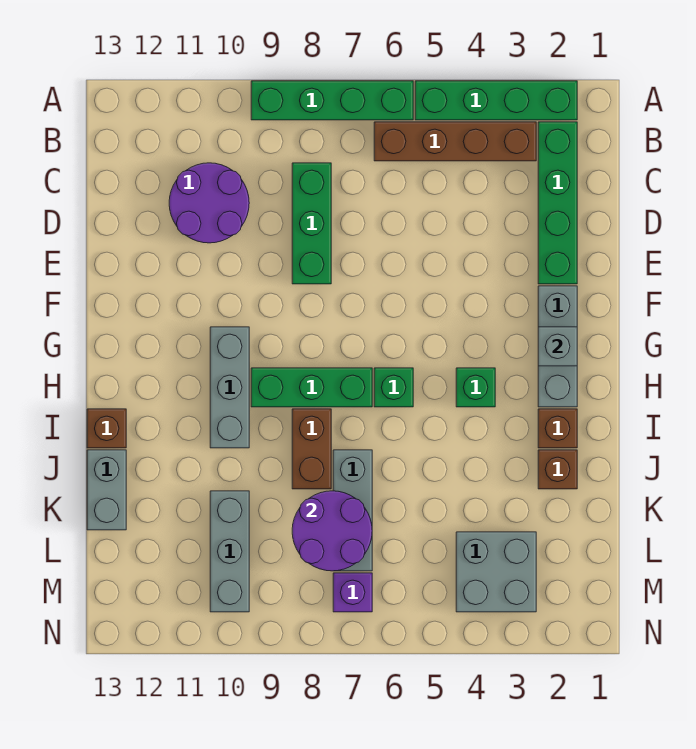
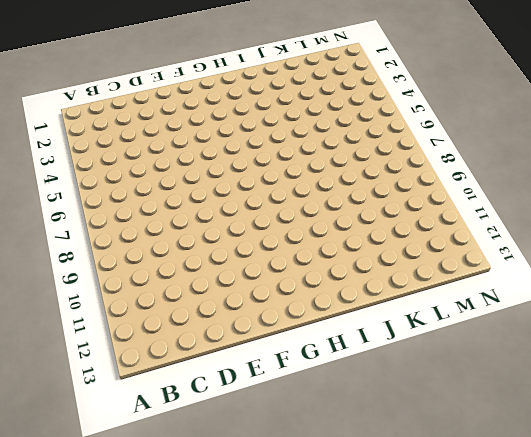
none -> green 1x4 brick [415,81,577,120]
none -> green 1x4 brick [251,81,413,120]
none -> green 1x4 brick [538,122,577,284]

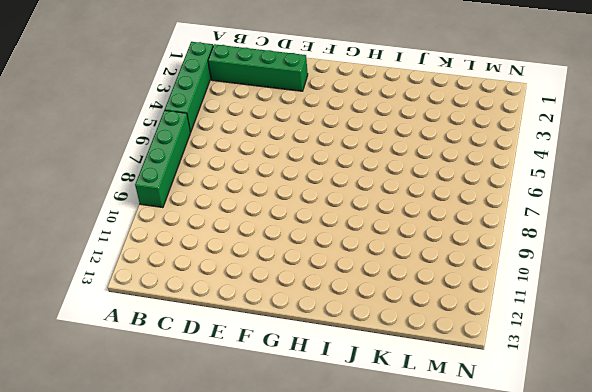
none -> brown 1x4 brick [374,122,536,161]
none -> green 1x3 brick [292,163,331,284]
none -> purple 2x2 round brick [169,163,249,243]

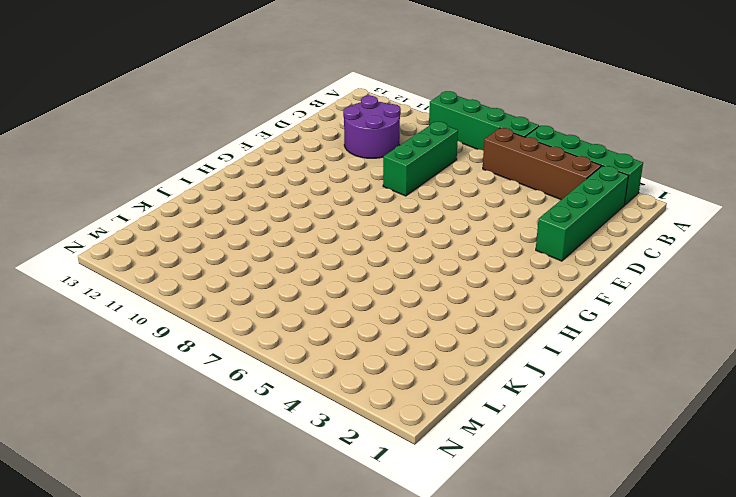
none -> grey 1x3 brick [538,286,577,407]
none -> grey 1x3 brick [210,327,249,448]
none -> green 1x1 brick [456,368,495,407]

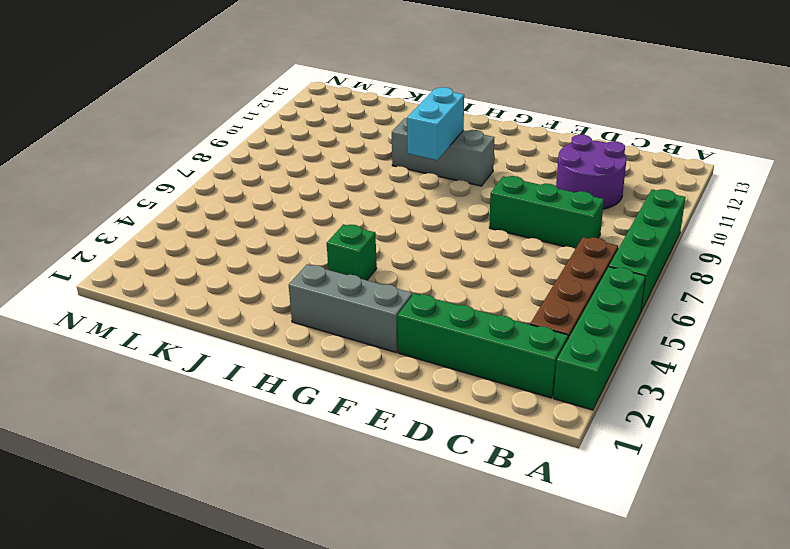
cyan 1x2 brick [407,87,464,160] -> none
none -> green 1x1 brick [374,368,413,407]
none -> green 1x3 brick [251,368,372,407]
none -> brown 1x1 brick [538,409,577,448]

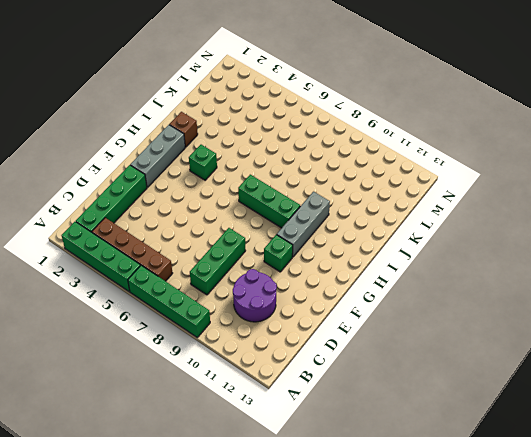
green 1x1 brick [264,235,293,272] -> green 1x1 brick moved to [374,368,413,407]
none -> brown 1x2 brick [292,409,331,489]
none -> brown 1x1 brick [87,409,126,448]
none -> brown 1x1 brick [538,450,577,489]

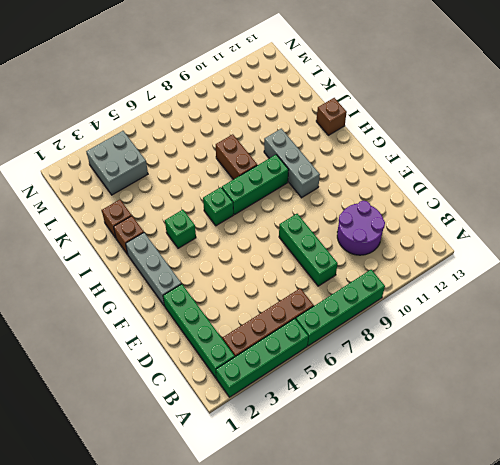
none -> grey 1x3 brick [333,450,372,571]
none -> grey 1x2 brick [87,450,126,530]
none -> grey 1x3 brick [210,491,249,612]

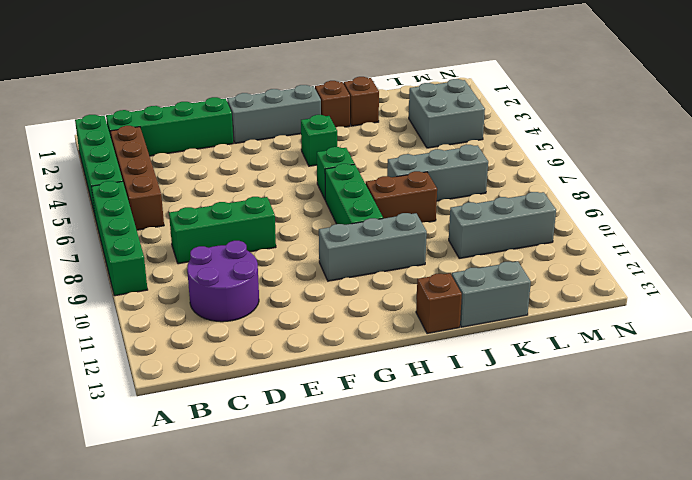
none -> purple 1x1 brick [333,573,372,612]
none -> grey 1x1 brick [538,327,577,366]
none -> purple 2x2 round brick [292,491,372,571]

